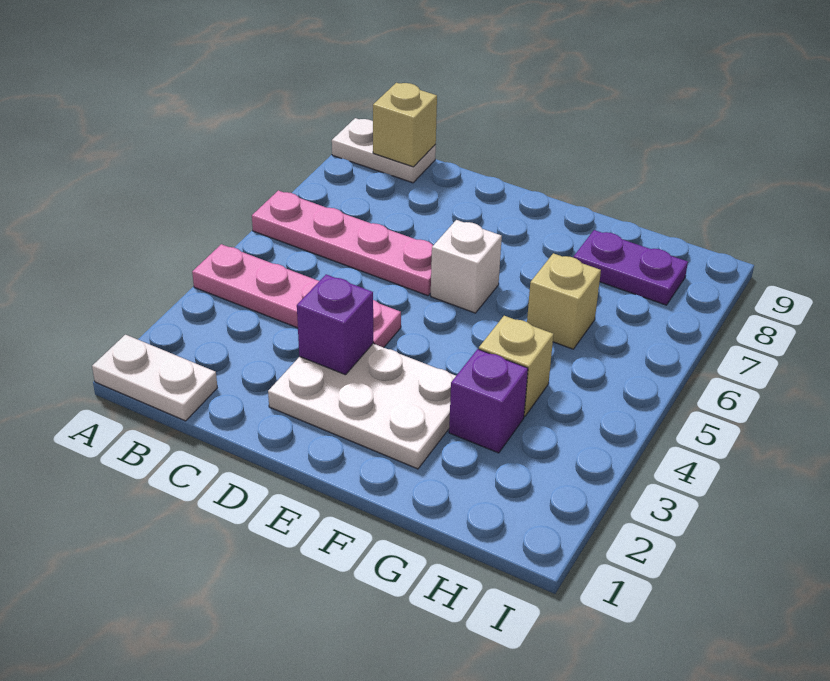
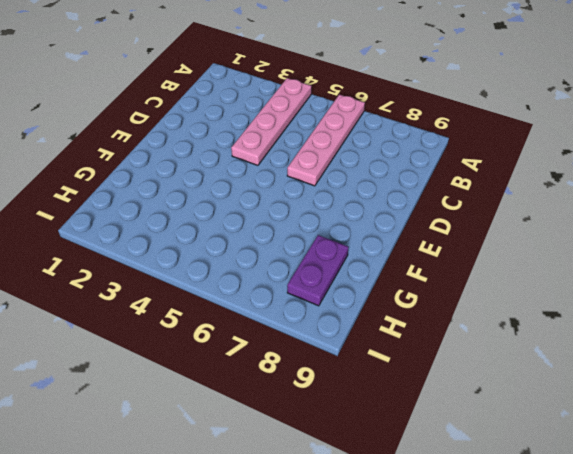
none -> white 1x2 plate [92,335,217,421]
none -> white 1x2 plate [332,118,436,183]
none -> white 2x3 plate [268,344,456,469]

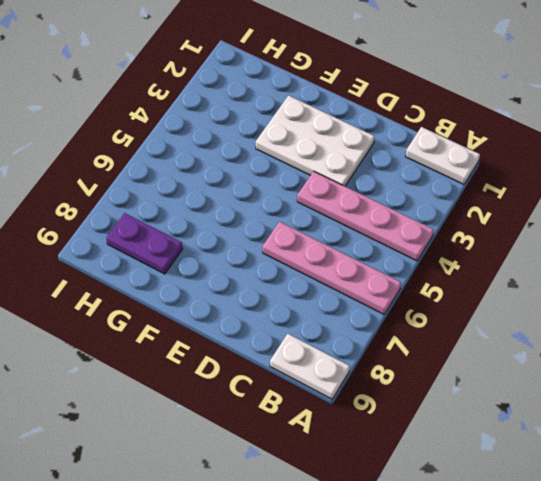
none -> white 1x1 brick [431,220,502,313]
none -> purple 1x1 brick [449,349,528,453]
none -> tan 1x1 brick [479,316,554,417]

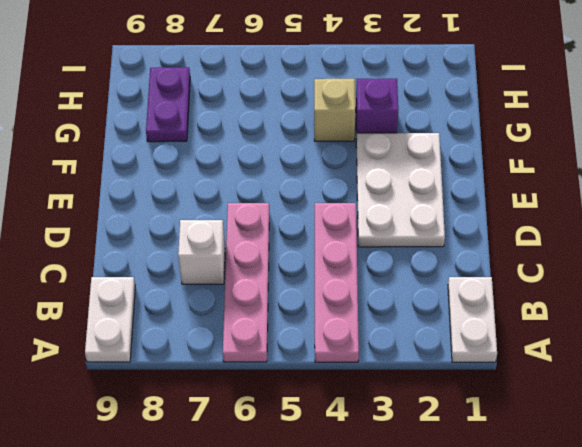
white 1x1 brick [178,220,225,284] -> white 1x1 brick moved to [431,220,502,313]
none -> tan 1x1 brick [527,253,601,349]
none -> tan 1x1 brick [373,83,437,167]
none -> purple 1x1 brick [297,274,373,375]

